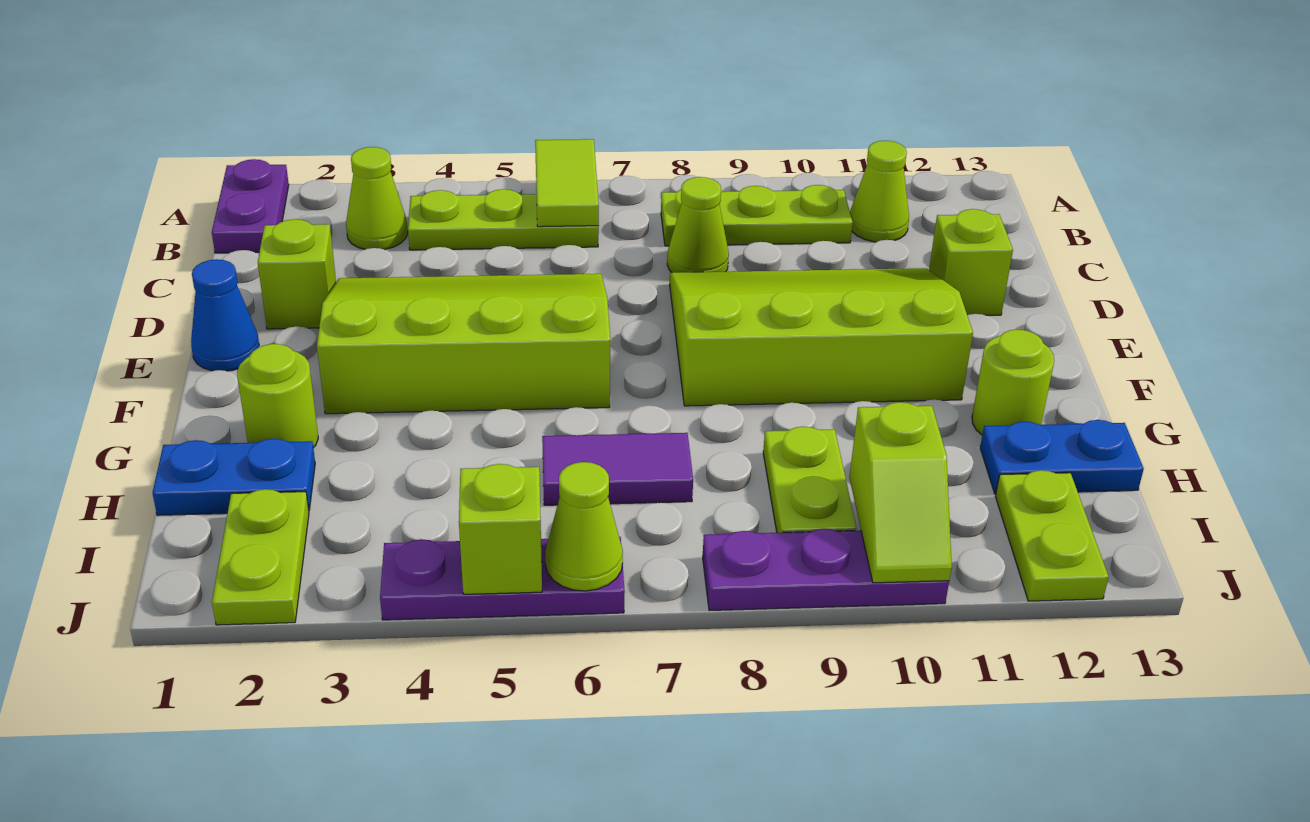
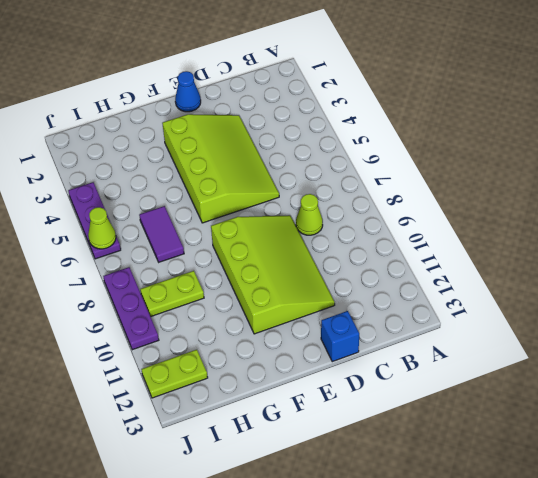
blue 1x1 brick [321,311,359,362] -> none
none -> purple 1x2 plate [212,159,289,253]
none -> lime 1x1 cone [346,147,408,250]
none -> lime 1x3 plate [408,189,599,250]

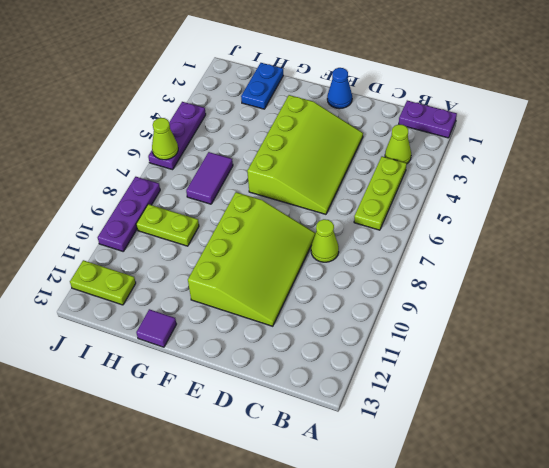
purple 1x1 tile [136,309,176,347] -> none
none -> lime 1x3 plate [661,185,853,246]
none -> lime 1x1 cone [850,141,909,242]
none -> lime 1x1 brick [258,219,336,329]

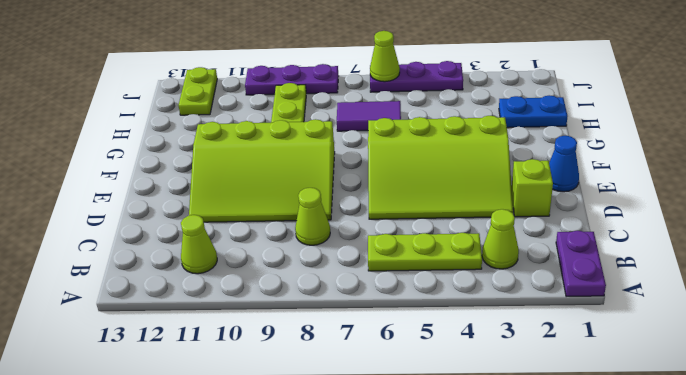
none -> lime 1x3 plate [661,185,853,246]
none -> lime 1x1 brick [929,209,1013,315]
none -> lime 1x1 round brick [237,344,318,448]

